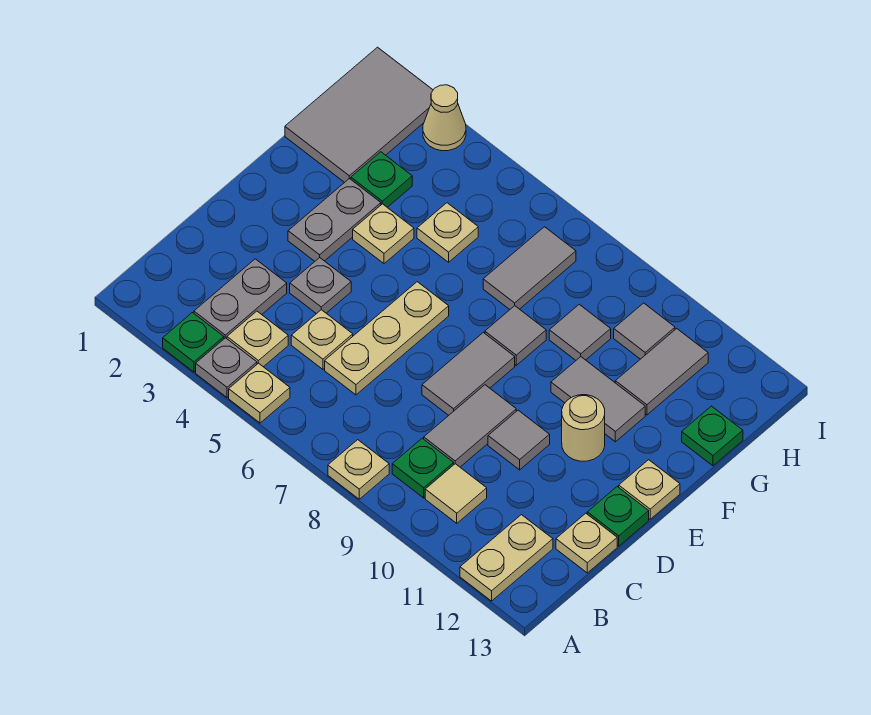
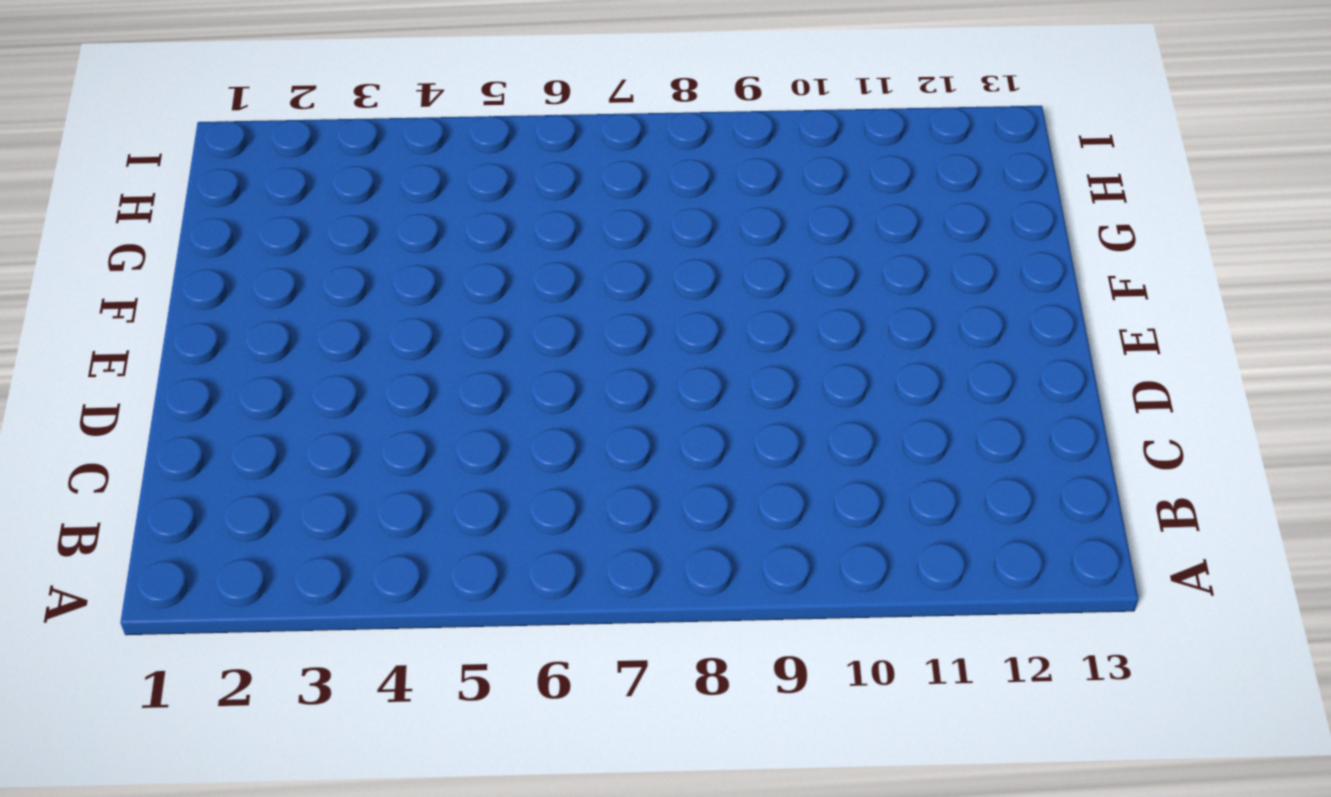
none -> green 1x1 plate [163,313,224,372]
none -> grey 1x1 plate [196,338,257,397]
none -> tan 1x1 plate [229,363,290,423]
none -> tan 1x1 plate [328,440,389,499]

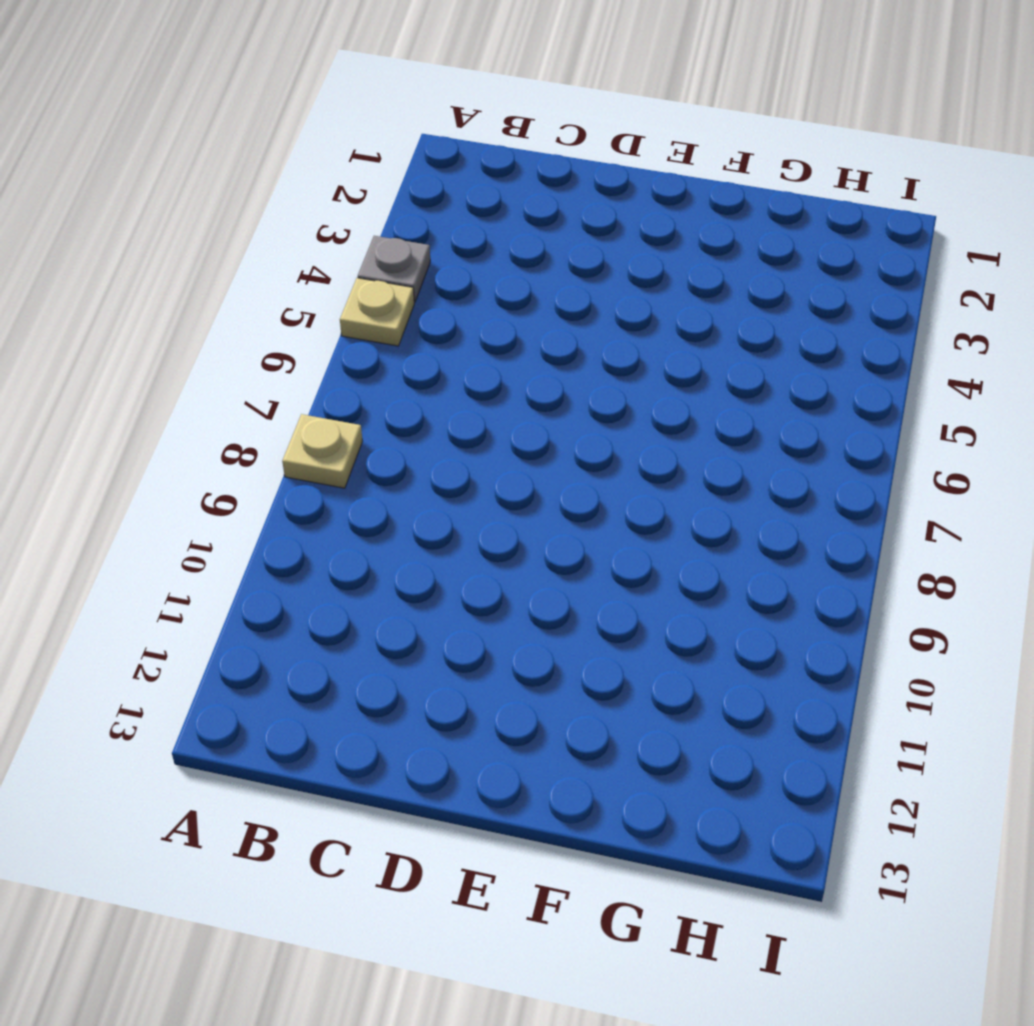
none -> green 1x1 plate [163,313,224,372]
none -> tan 1x2 plate [460,515,553,601]
none -> grey 1x2 plate [194,259,287,339]
none -> tan 1x1 plate [227,311,288,367]

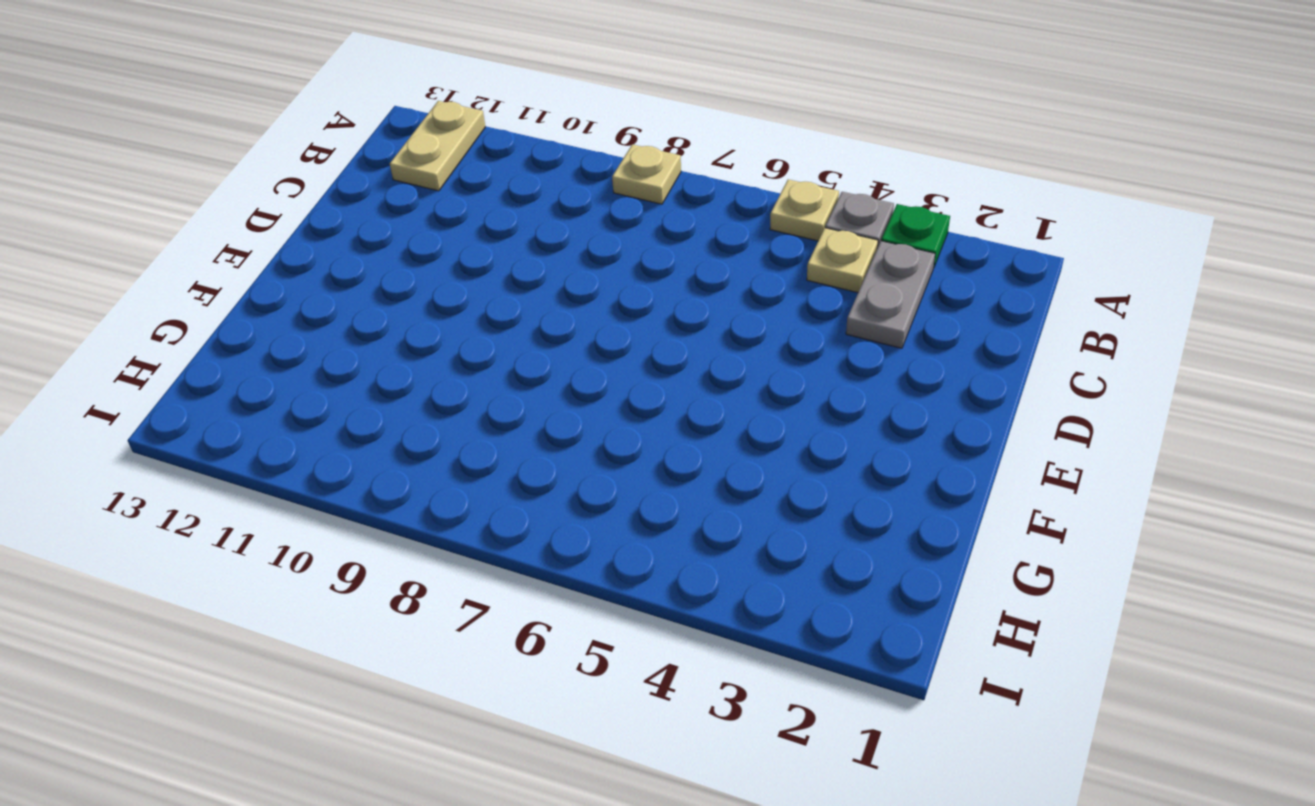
none -> green 1x1 plate [392,438,454,498]
none -> tan 1x1 tile [425,464,487,523]
none -> tan 1x1 plate [291,310,353,369]
none -> tan 1x3 plate [325,282,449,395]

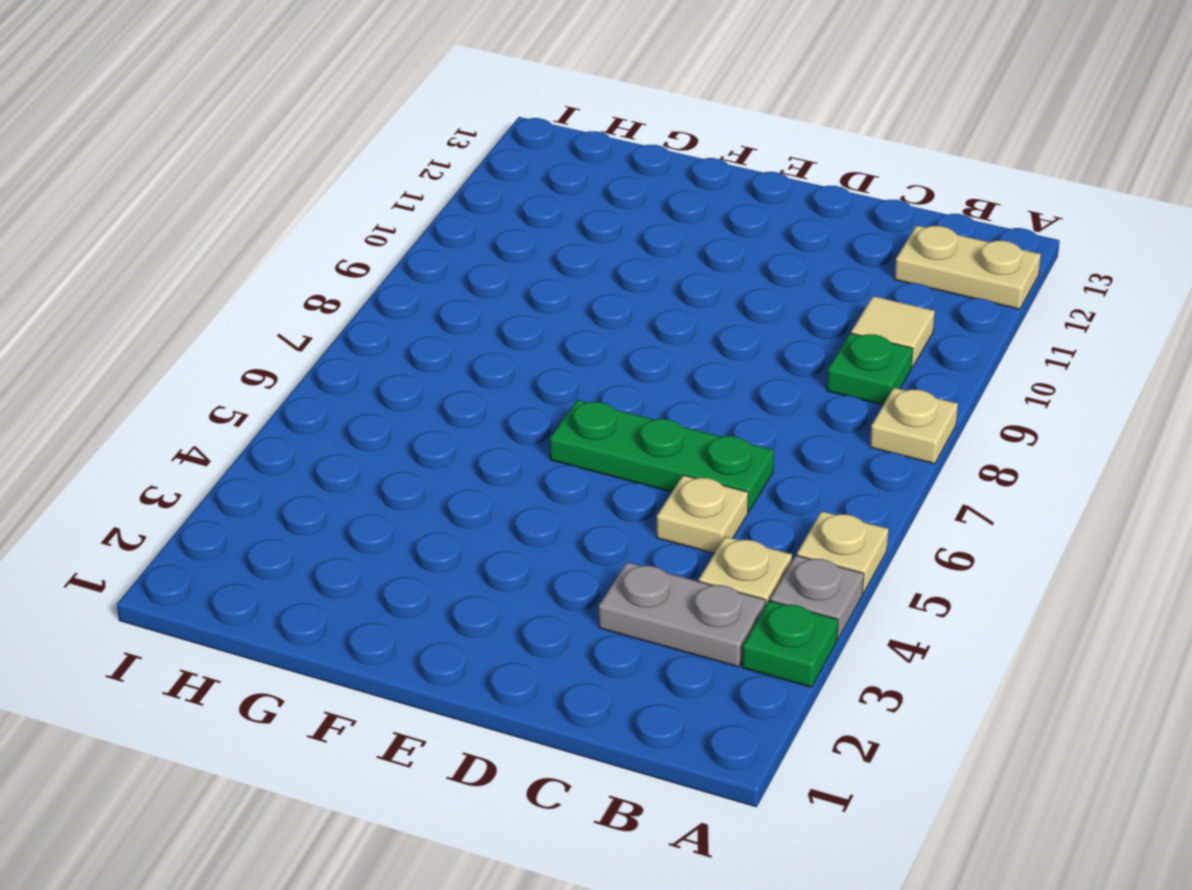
green 1x3 plate [550,400,774,512] -> tan 1x3 plate [325,282,449,395]
none -> grey 1x2 tile [424,385,516,467]
none -> tan 1x1 plate [556,513,617,573]
none -> grey 1x1 plate [290,258,351,314]
none -> grey 1x2 tile [422,333,515,415]

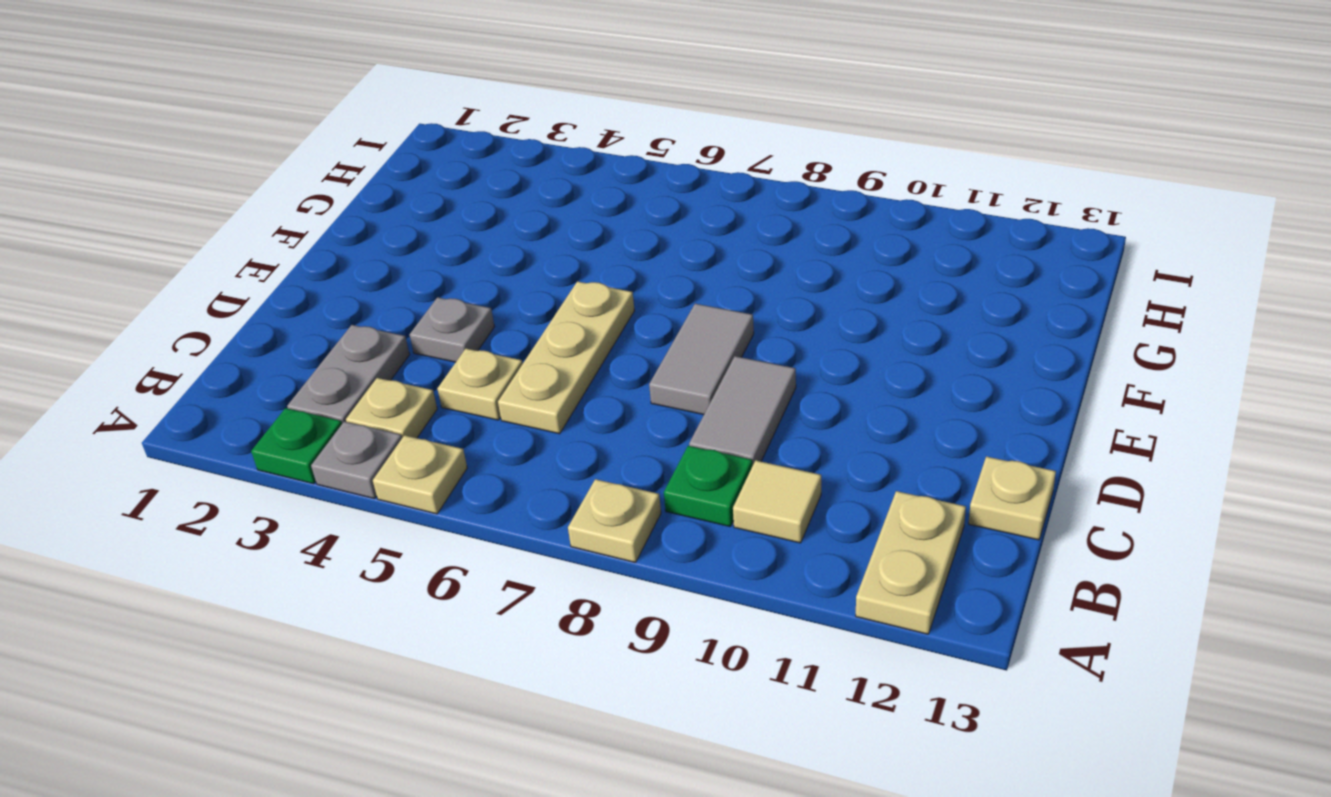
none -> grey 1x1 tile [488,410,550,470]
none -> green 1x1 plate [587,487,649,546]
none -> grey 1x2 plate [288,178,381,261]
none -> tan 1x1 round brick [562,395,605,461]

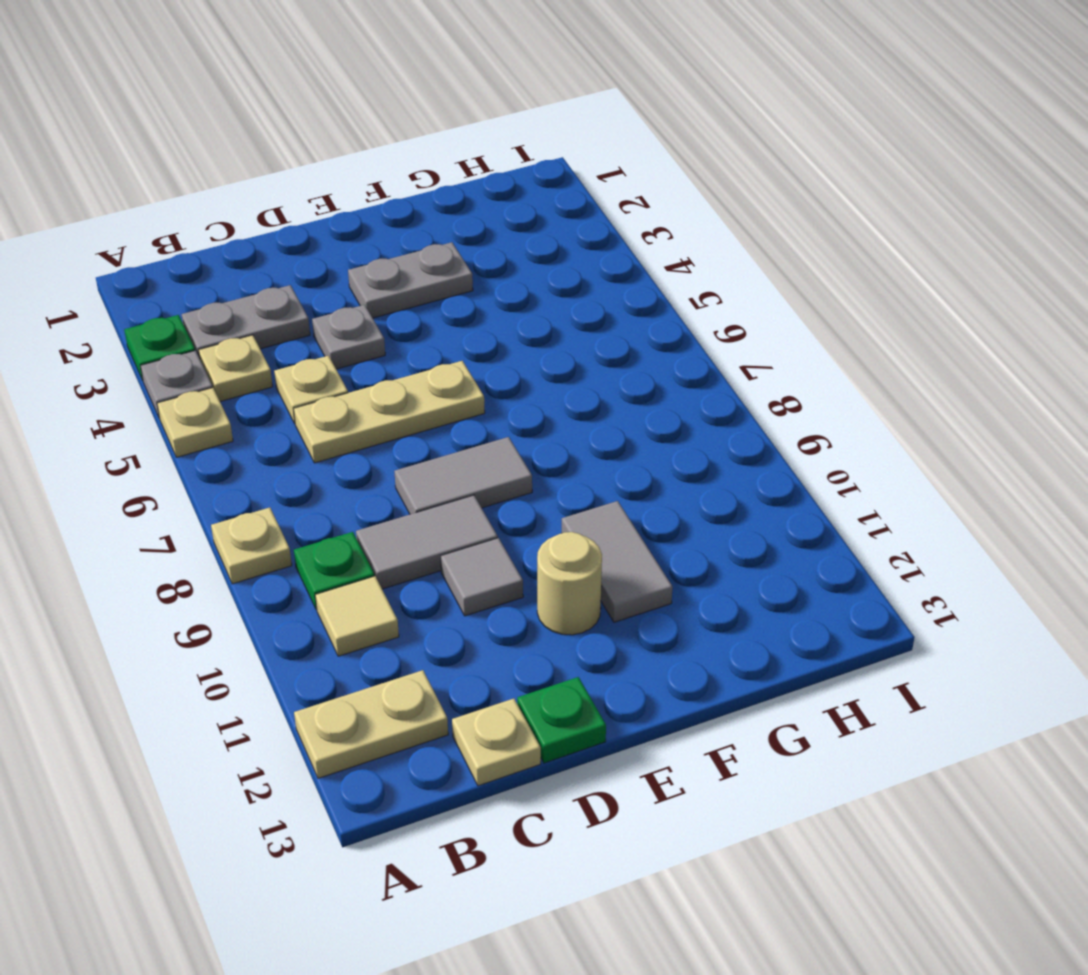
none -> tan 1x1 plate [619,460,680,519]
none -> tan 1x1 plate [353,204,414,264]
none -> grey 1x1 tile [485,306,546,365]
none -> grey 2x3 tile [285,47,433,183]

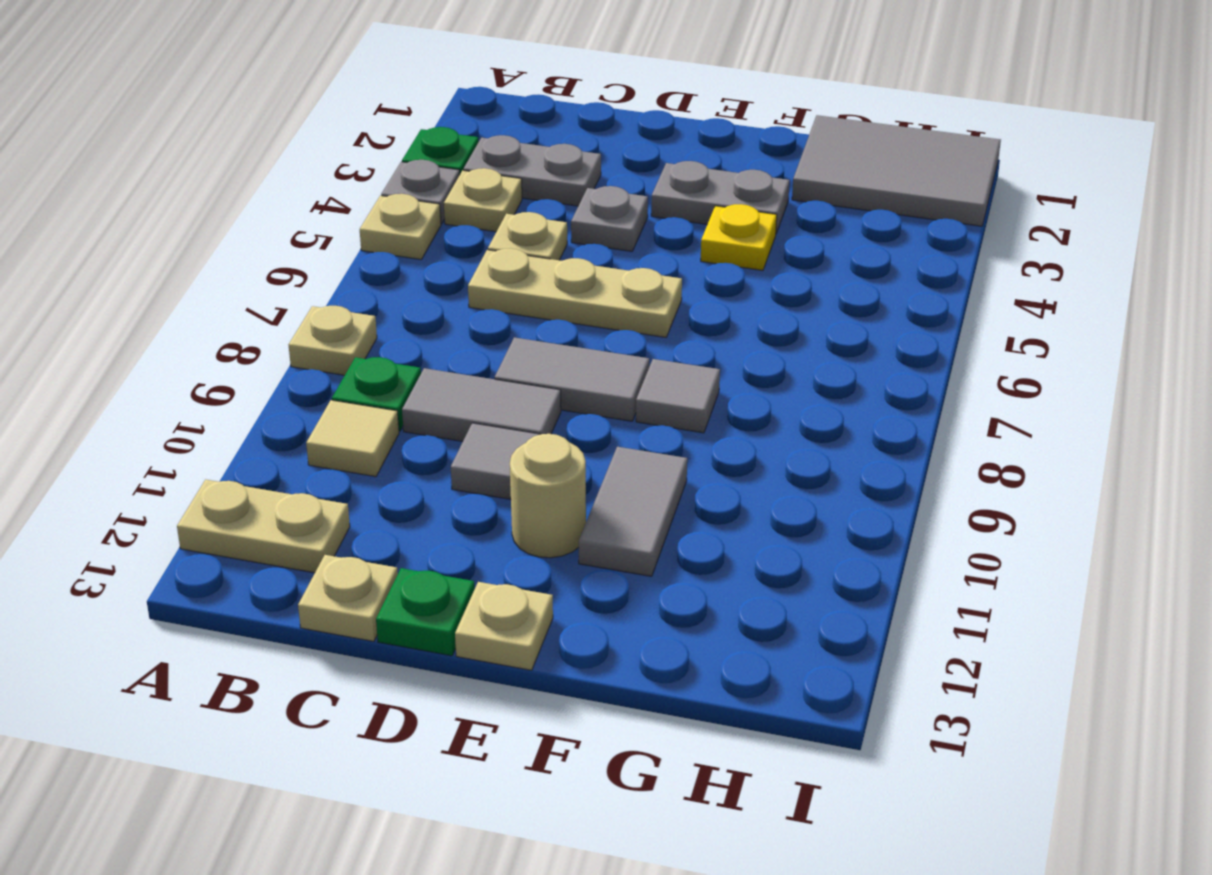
yellow 1x1 plate [701,204,777,270] -> tan 1x1 plate [353,204,414,264]
none -> green 1x1 plate [351,152,412,207]
none -> tan 1x1 plate [417,203,478,262]
none -> grey 1x2 tile [483,227,576,309]
none -> grey 1x1 tile [549,304,611,360]

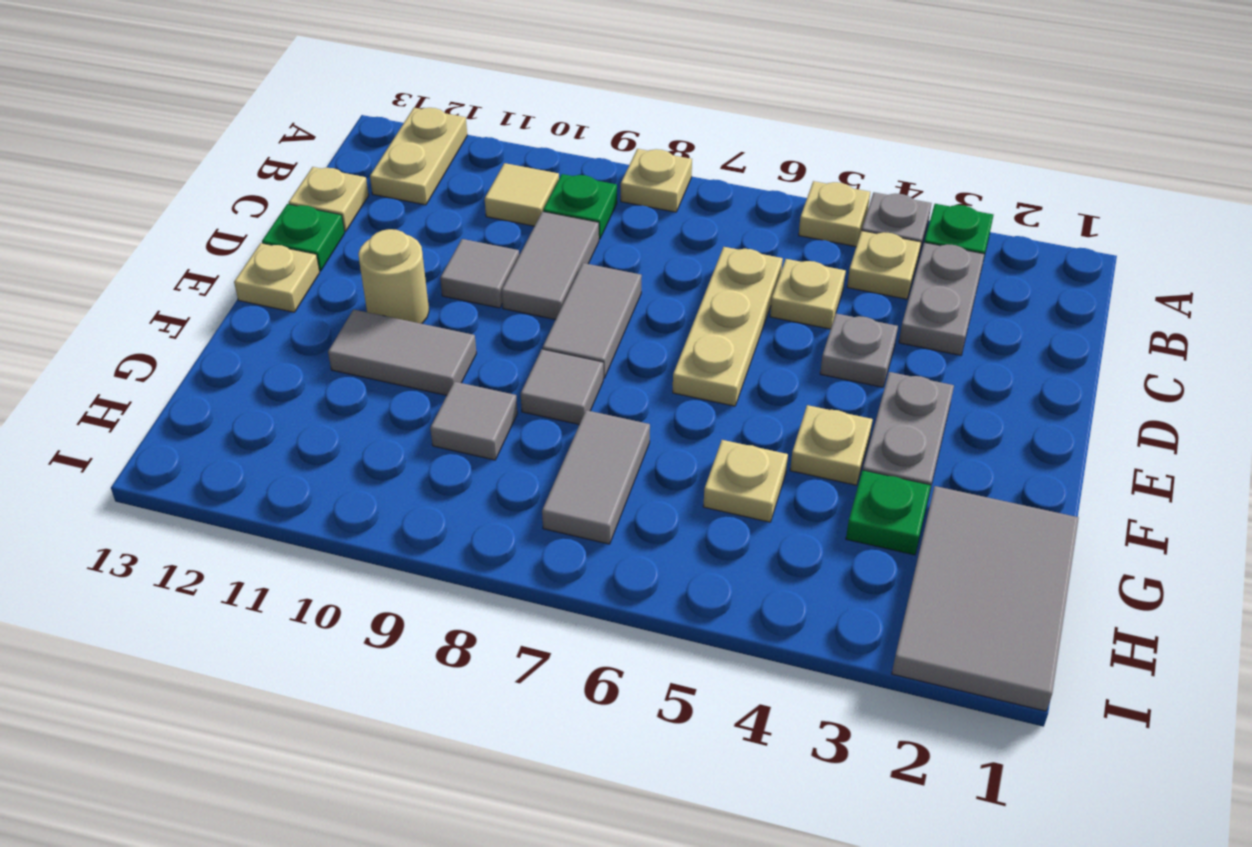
none -> grey 1x2 tile [615,329,708,415]
none -> green 1x1 plate [682,406,743,466]
none -> grey 1x1 tile [614,303,675,359]
none -> tan 1x1 cone [423,85,466,151]

